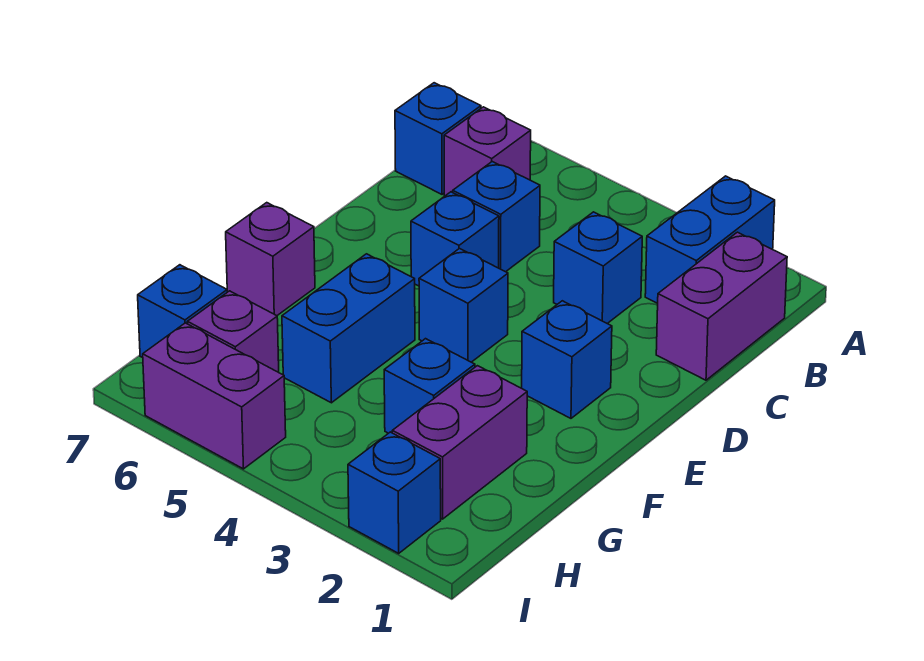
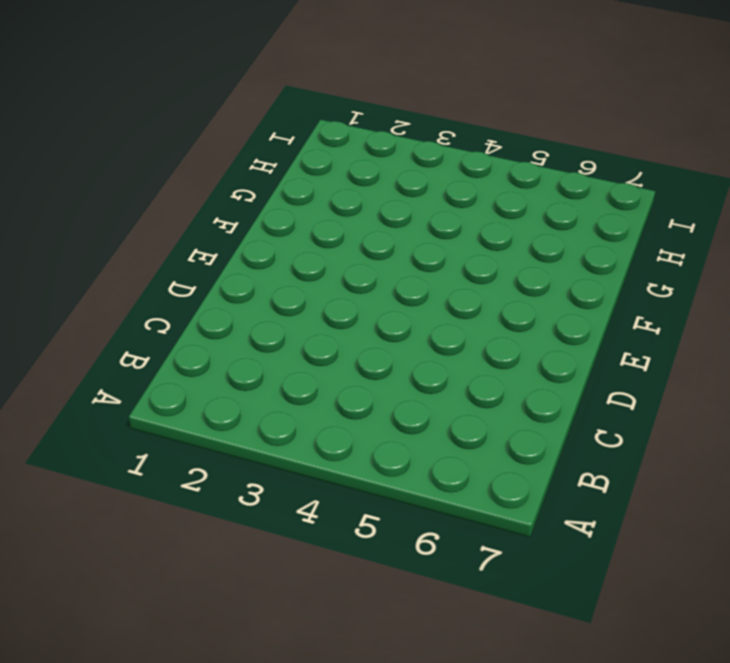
none -> blue 1x2 brick [645,176,775,303]
none -> purple 1x2 brick [656,232,787,380]
none -> purple 1x1 brick [444,107,531,196]

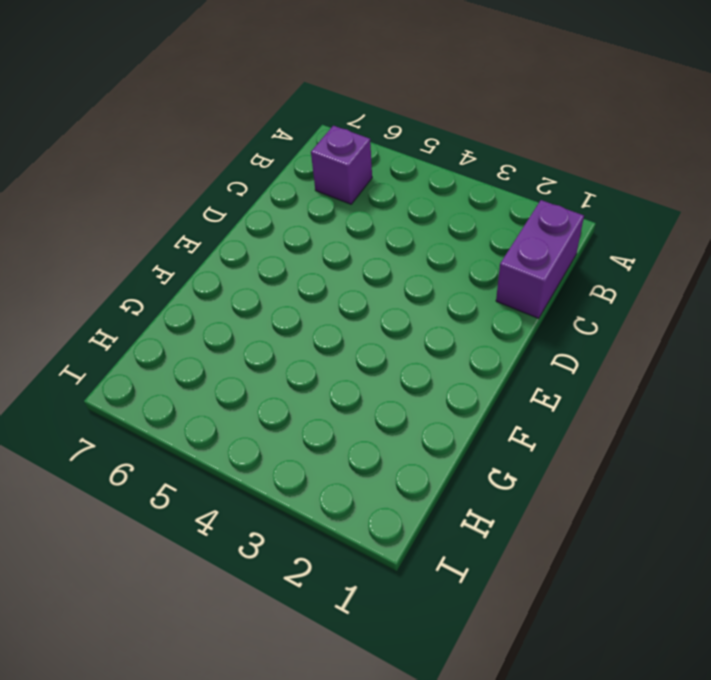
none -> blue 1x2 brick [645,176,775,303]
none -> blue 1x1 brick [395,83,481,194]
none -> blue 1x1 brick [554,212,642,324]

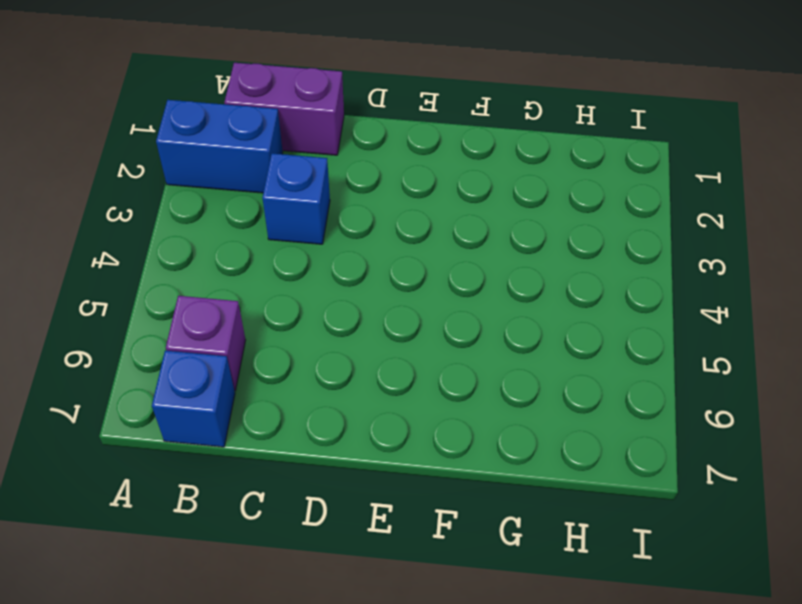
none -> blue 1x1 brick [453,162,540,272]
none -> blue 1x1 brick [411,192,499,286]
none -> blue 1x1 brick [522,301,612,418]

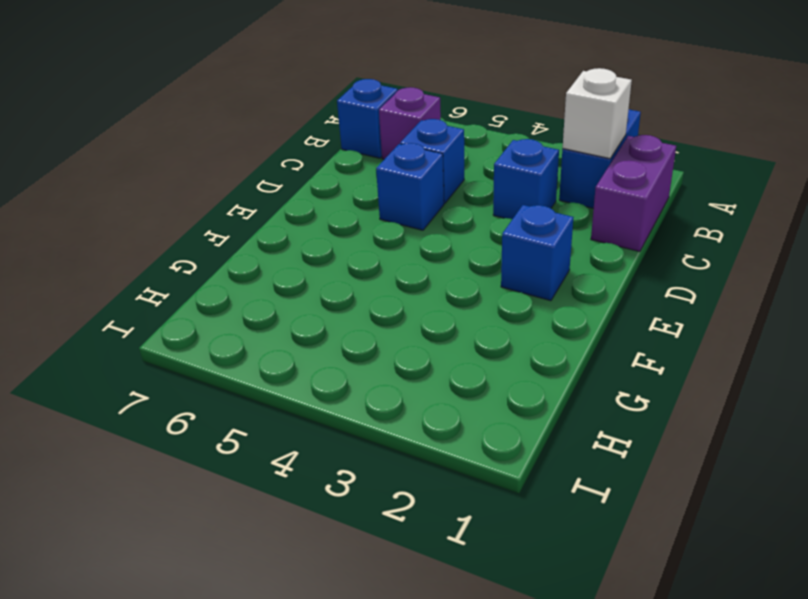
white 1x1 brick [563,68,632,159] -> none
none -> blue 1x1 brick [419,249,508,362]
none -> blue 1x2 brick [282,254,415,403]
none -> purple 1x1 brick [226,203,315,316]

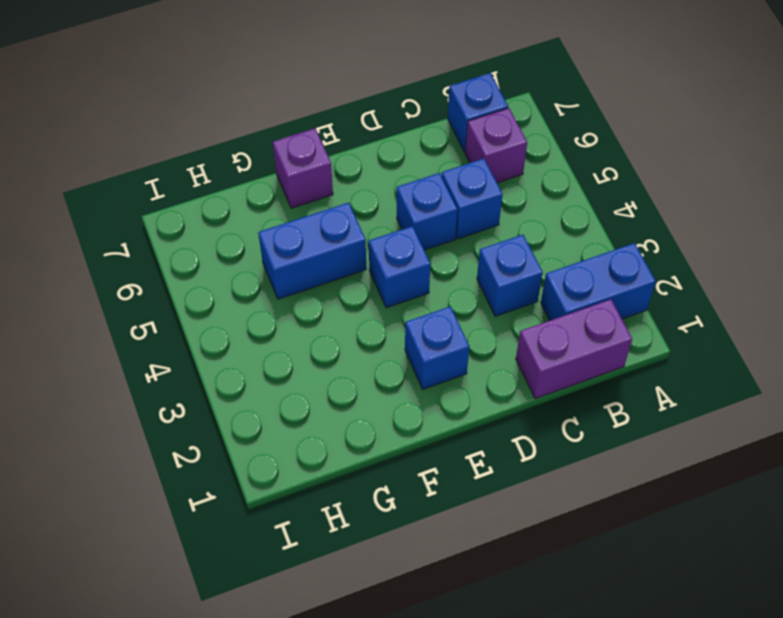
none -> purple 1x2 brick [392,366,527,519]
none -> blue 1x1 brick [384,339,475,433]
none -> purple 1x1 brick [187,291,279,372]

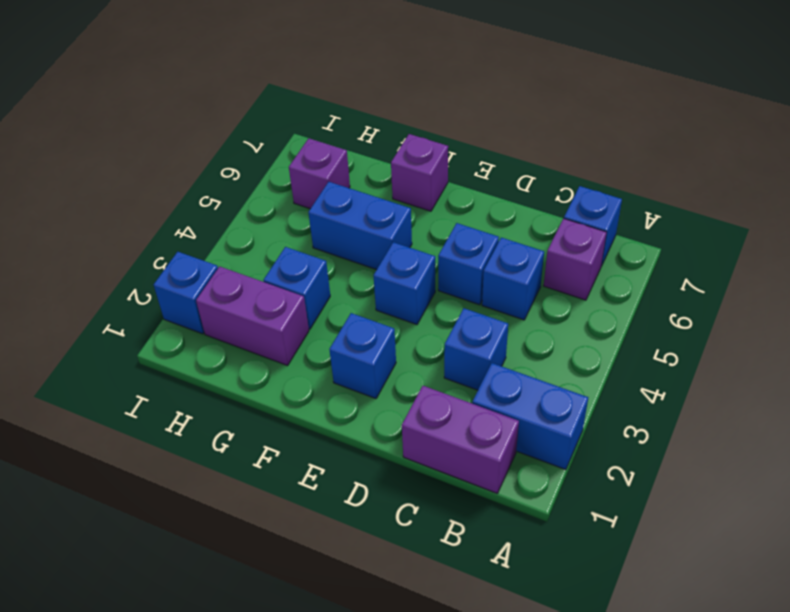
none -> blue 1x1 brick [138,265,227,357]
none -> purple 1x2 brick [143,323,286,469]

